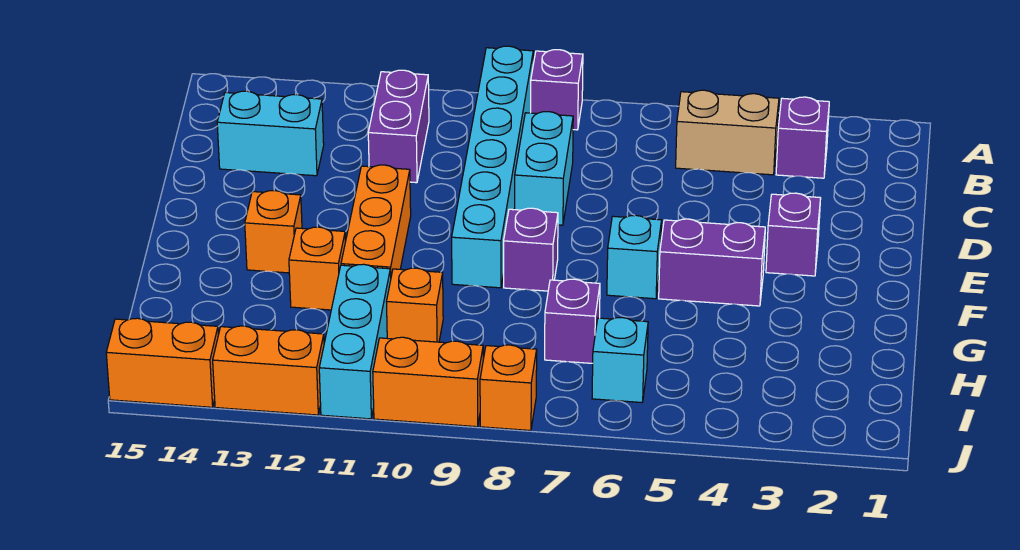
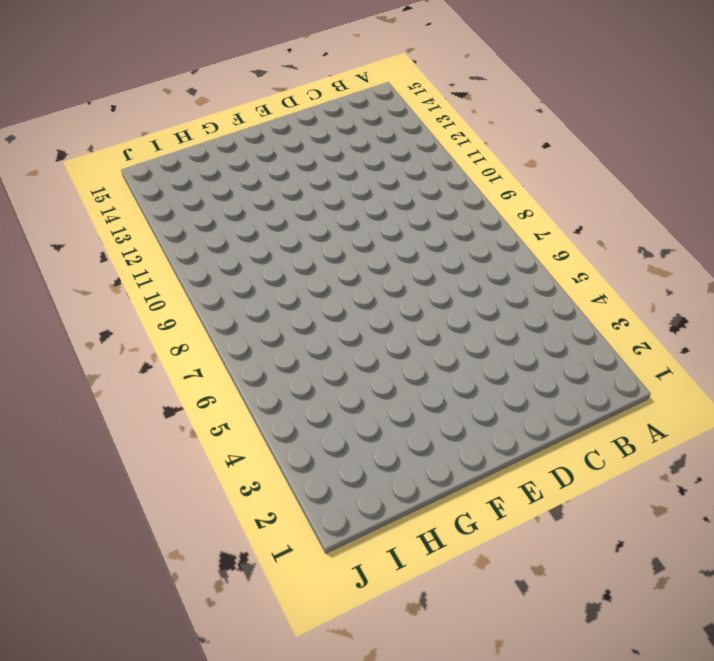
none -> purple 1x1 brick [531,50,583,130]
none -> cyan 1x6 brick [452,46,533,288]
none -> purple 1x1 brick [776,97,829,178]

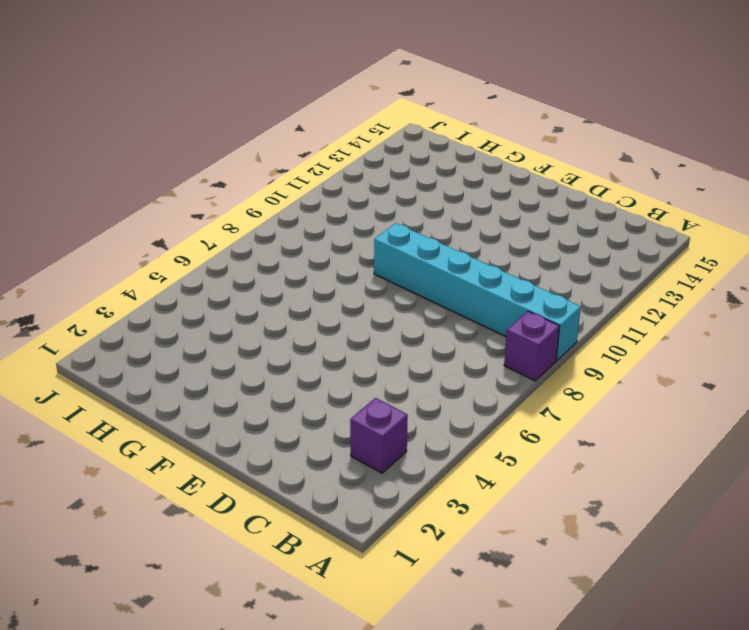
none -> tan 1x2 brick [676,90,779,175]
none -> purple 1x2 brick [368,70,429,183]
none -> cyan 1x2 brick [515,112,573,225]

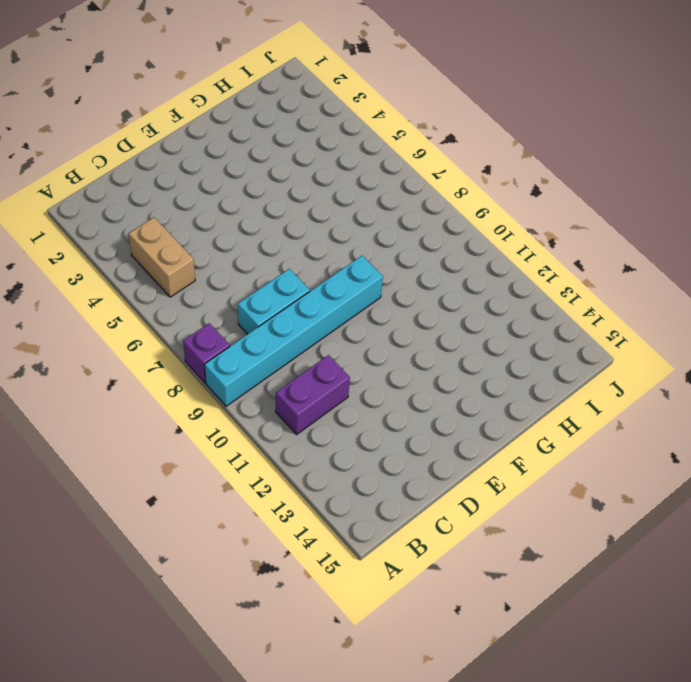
none -> purple 1x1 brick [776,97,829,178]
none -> cyan 1x2 brick [217,91,324,176]
none -> purple 1x1 brick [766,193,821,276]

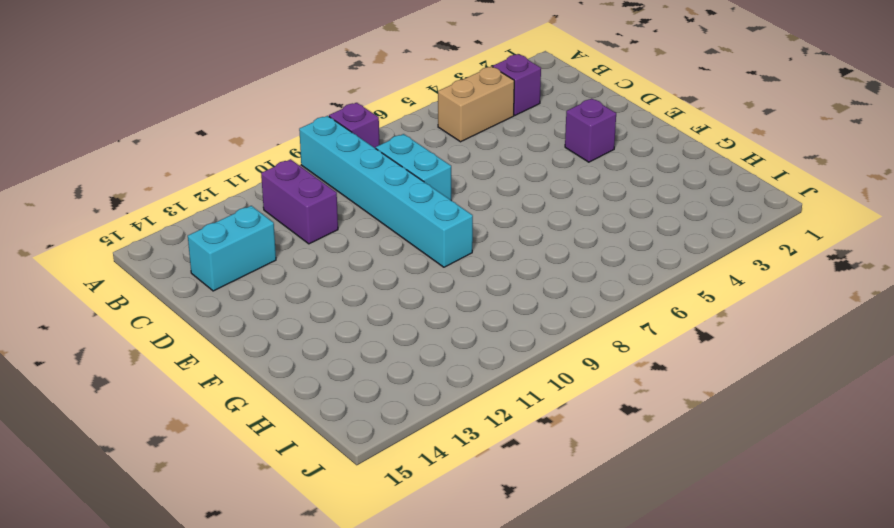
none -> orange 1x3 brick [341,165,411,276]
none -> purple 1x2 brick [659,219,765,306]
none -> cyan 1x1 brick [607,215,662,299]

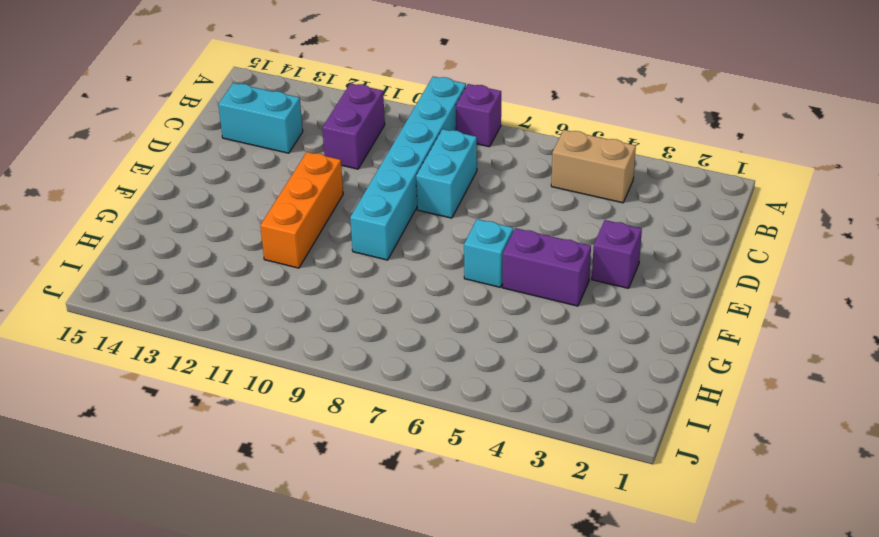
none -> purple 1x1 brick [776,97,829,178]
none -> purple 1x1 brick [504,208,558,291]
none -> orange 1x1 brick [245,191,302,273]

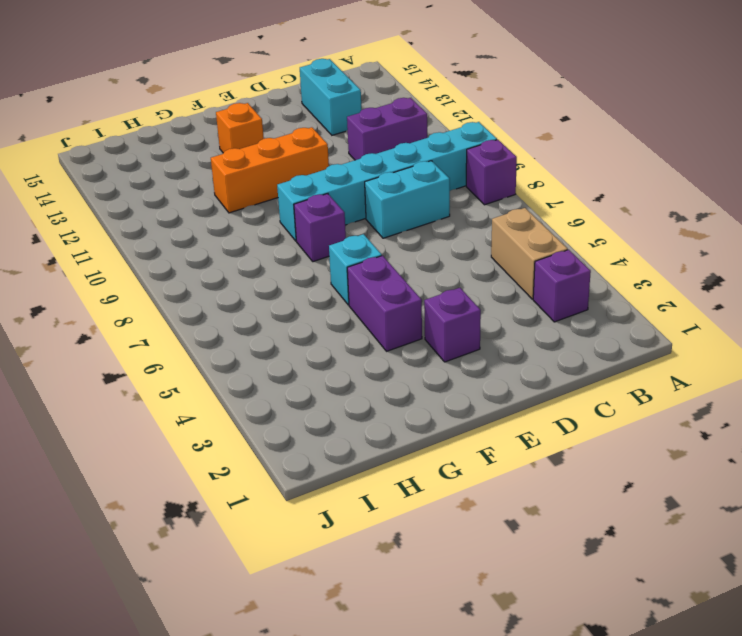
none -> orange 1x1 brick [289,227,345,310]
none -> purple 1x1 brick [545,279,600,363]
none -> orange 1x1 brick [387,268,443,342]

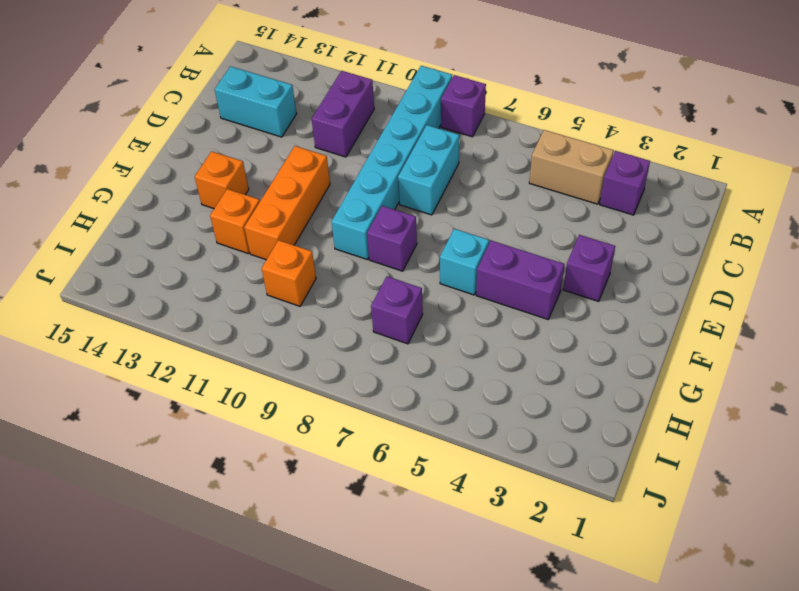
none -> cyan 1x3 brick [319,264,391,419]
none -> cyan 1x1 brick [592,318,648,402]
none -> orange 1x1 brick [480,345,537,431]

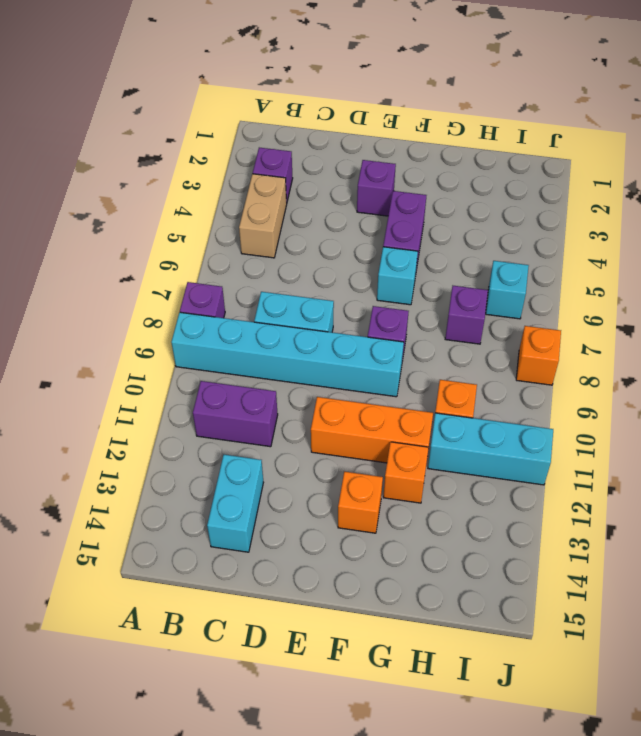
none -> orange 1x2 brick [373,337,483,427]
none -> orange 1x2 brick [213,326,324,415]
none -> orange 1x2 brick [106,318,218,407]

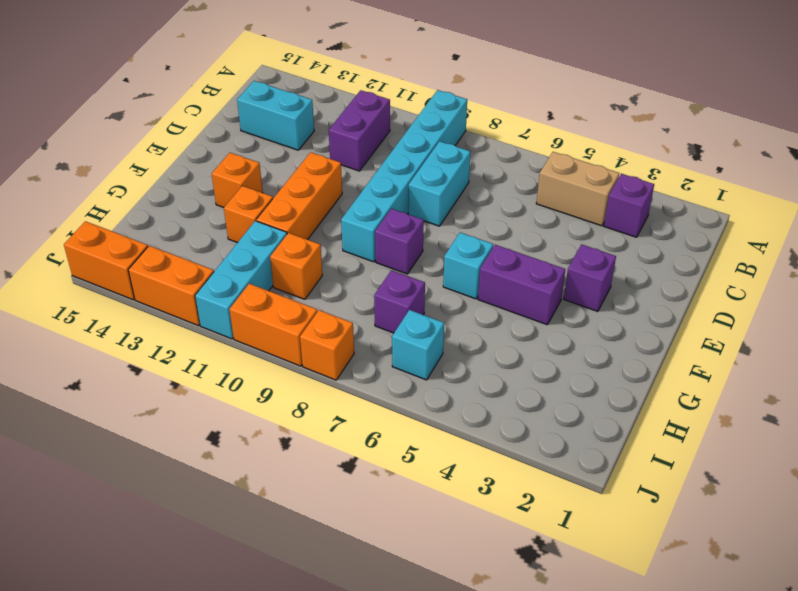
none -> purple 1x1 brick [531,50,583,130]

